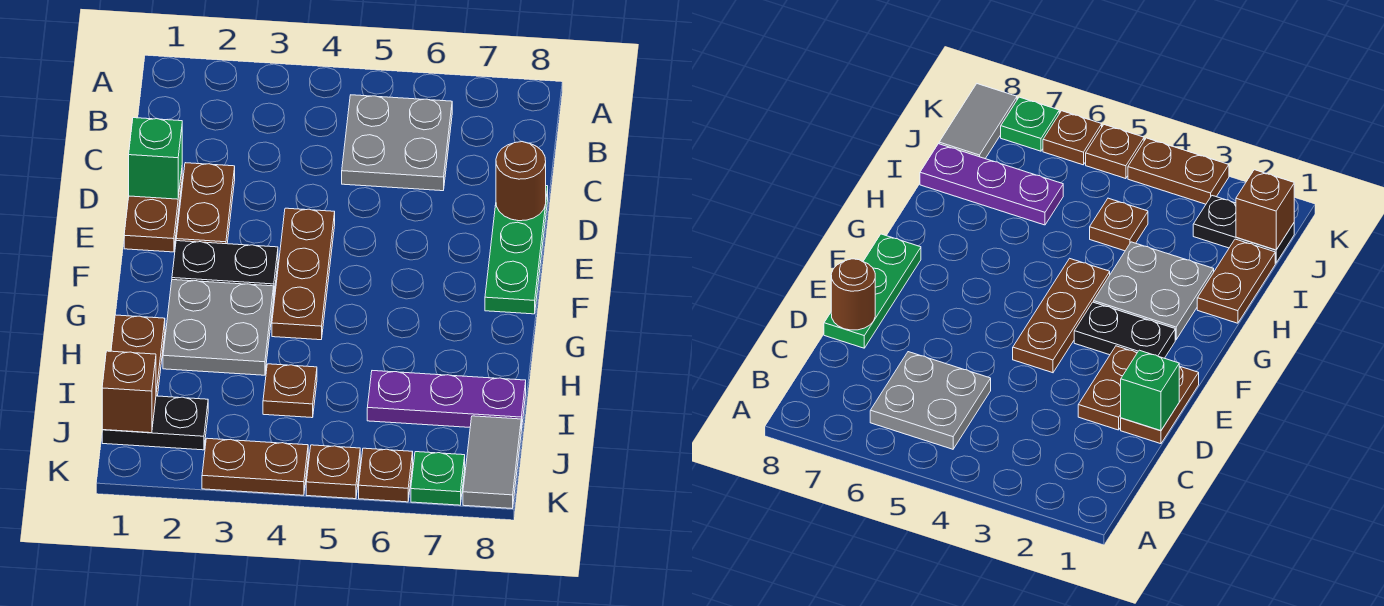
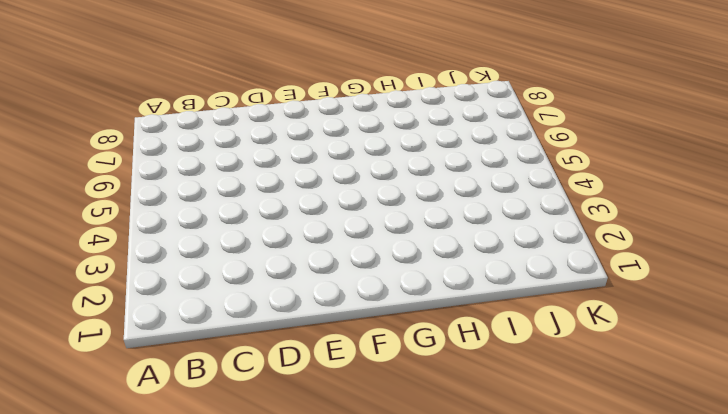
none -> grey 2x2 plate [342,95,452,191]
none -> brown 1x2 plate [124,171,182,252]
none -> brown 1x2 plate [176,163,235,244]

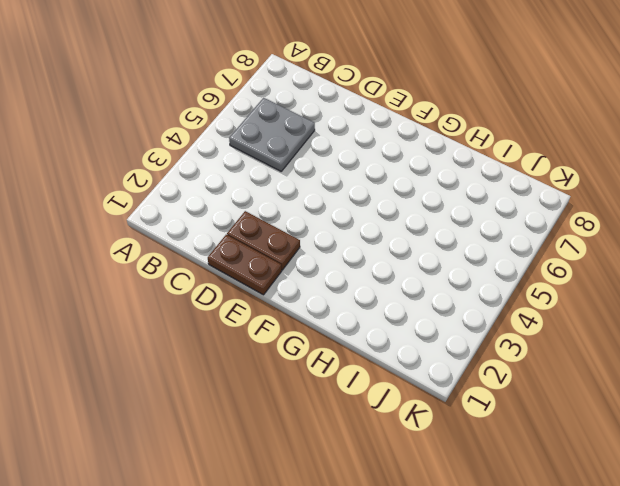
none -> green 1x3 plate [485,186,548,314]
none -> brown 1x3 plate [272,208,335,340]
none -> black 1x2 plate [172,241,278,292]

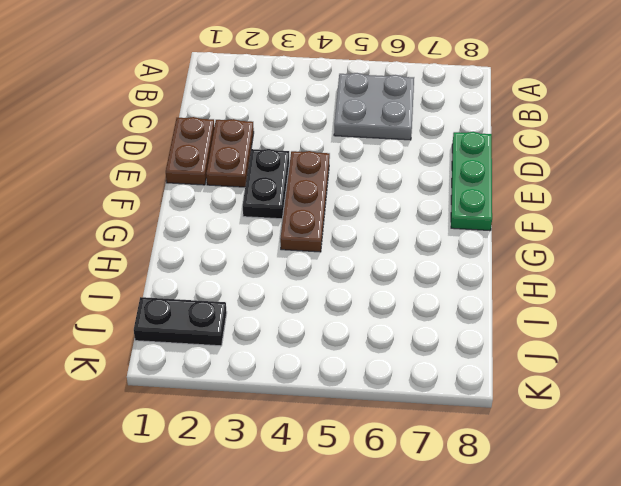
black 1x2 plate [243,149,289,219] -> black 1x2 plate turned to [172,241,278,292]
none -> grey 2x2 plate [163,280,274,375]
none -> brown 1x2 plate [111,315,165,396]
none -> brown 1x1 plate [263,364,317,418]

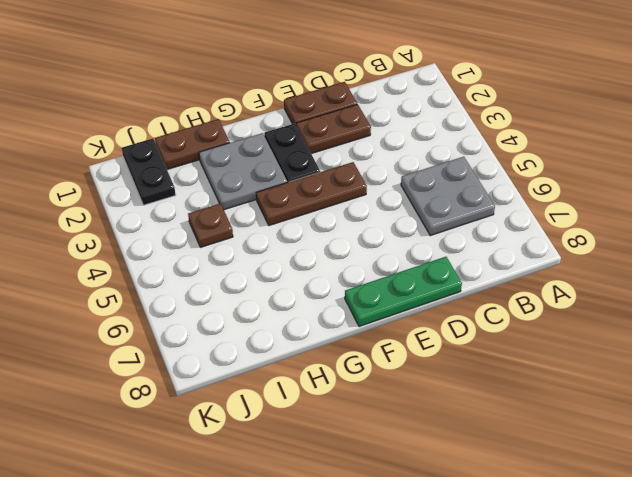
none -> purple 1x3 plate [367,371,526,430]
none -> grey 1x2 tile [463,416,521,508]
none -> brown 1x2 plate [202,438,308,495]

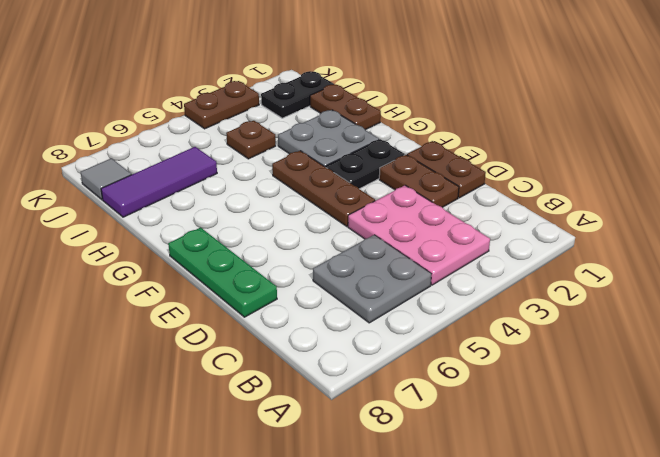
pink 2x3 plate [348,185,490,285] -> none
purple 1x3 tile [101,147,217,217] -> purple 1x3 plate [367,371,526,430]
grey 1x1 tile [81,158,132,200] -> grey 1x2 tile [463,416,521,508]
none -> brown 1x1 plate [306,445,360,499]
none -> brown 1x1 plate [359,448,413,502]
none -> green 1x1 plate [411,452,465,505]

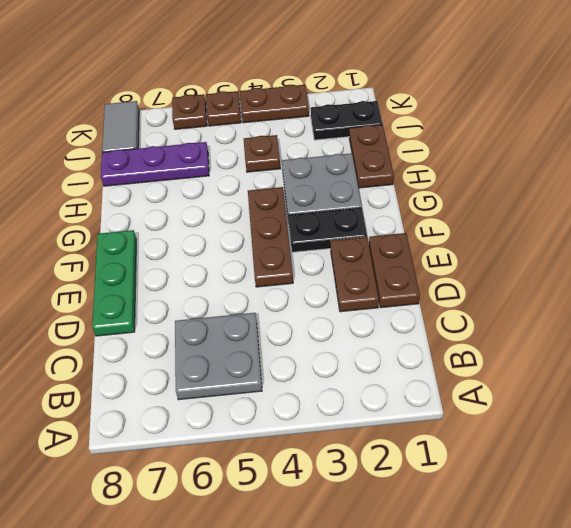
none -> green 1x1 plate [411,452,465,505]
none -> green 1x1 brick [129,118,182,199]
none -> brown 1x1 round brick [496,142,546,221]

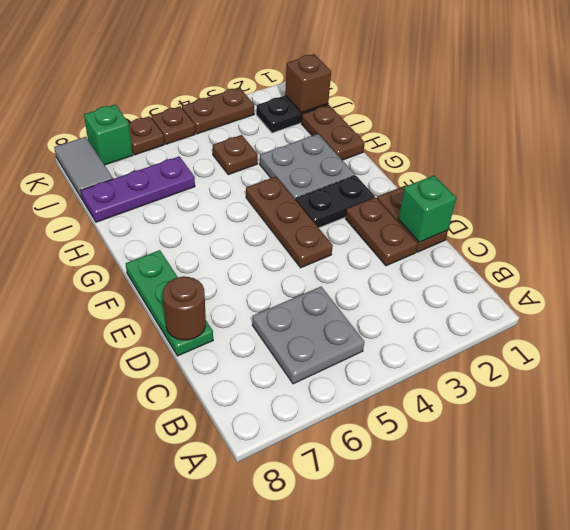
green 1x1 brick [84,105,133,165] -> green 1x1 plate [411,452,465,505]

